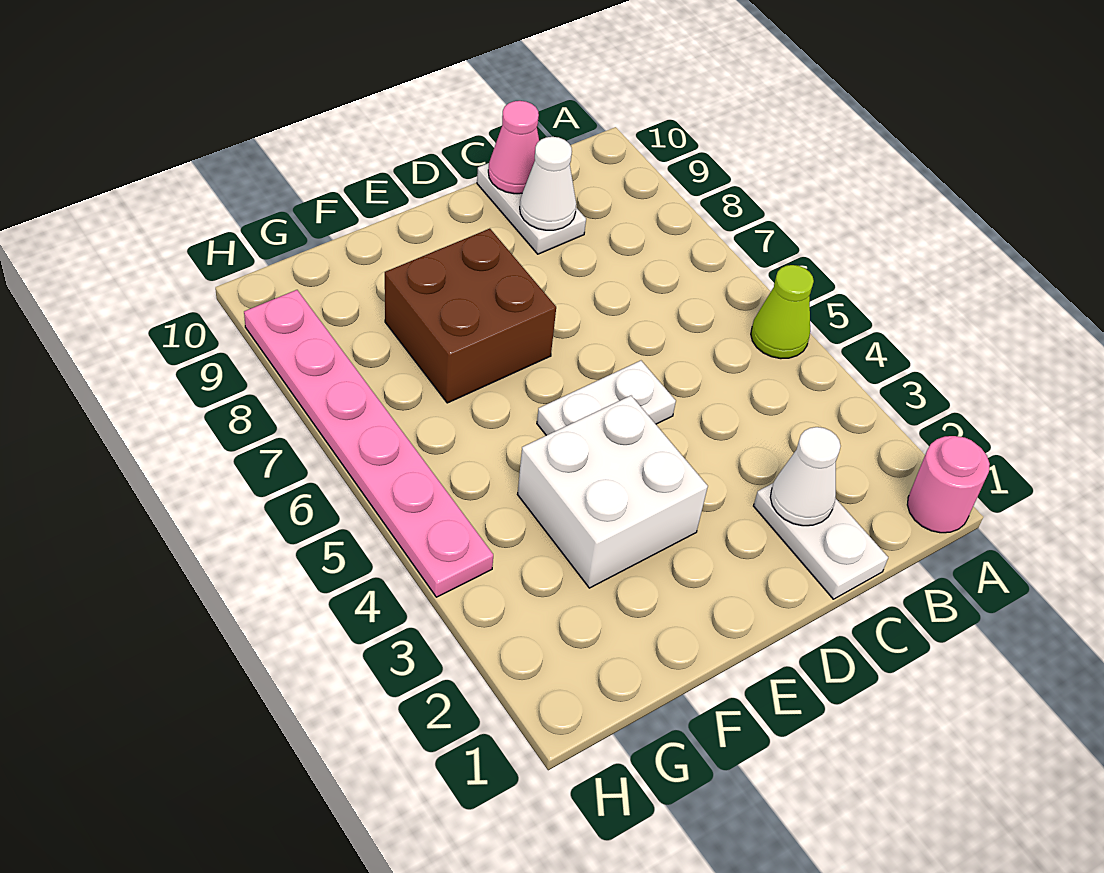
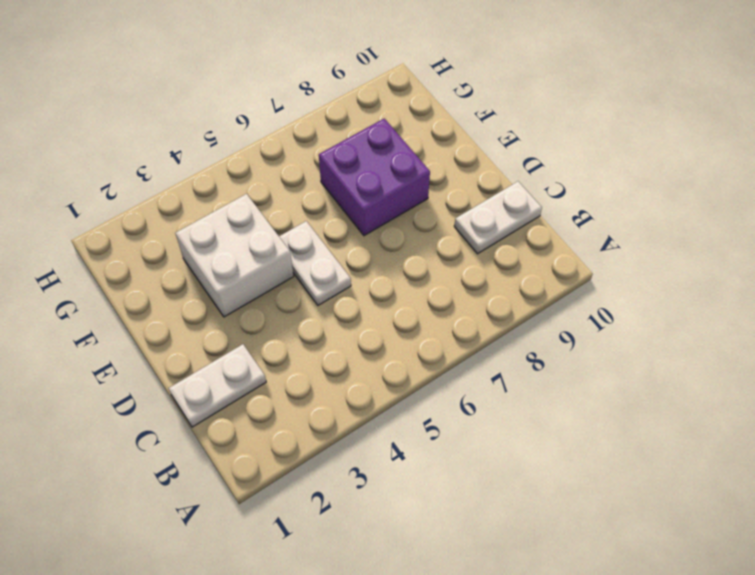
purple 2x2 brick [319,118,430,236] -> brown 2x2 brick [385,229,556,403]
none -> pink 1x1 round brick [907,436,990,533]
none -> lime 1x1 cone [751,265,814,359]

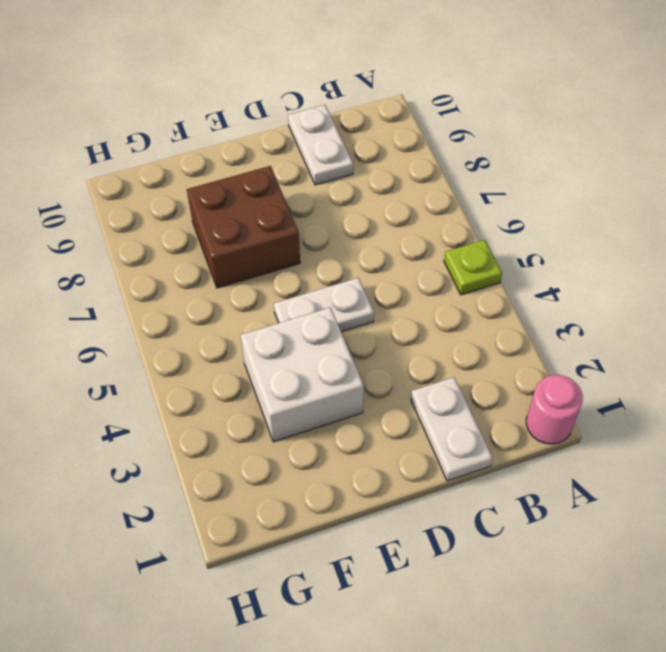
lime 1x1 plate [444,240,502,295] -> lime 1x1 cone [751,265,814,359]
none -> pink 1x6 plate [244,290,493,597]
none -> white 1x1 cone [770,427,841,526]

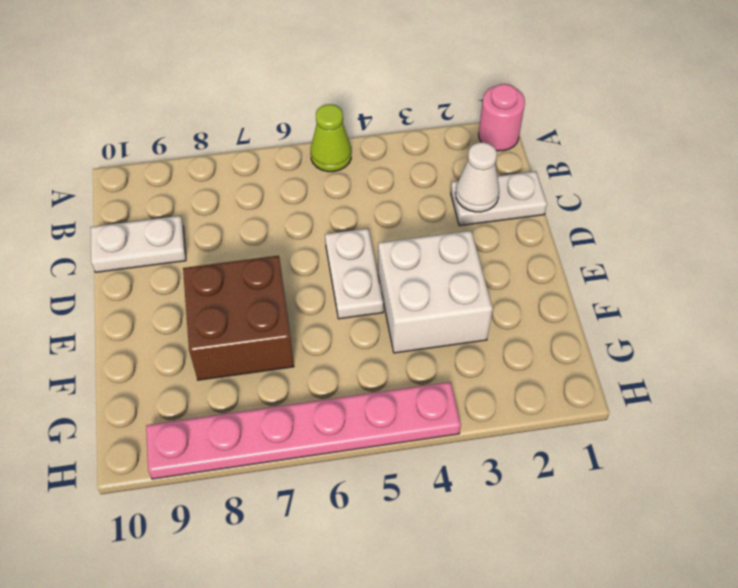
none -> white 1x1 cone [520,137,576,230]
none -> pink 1x1 cone [488,101,539,194]

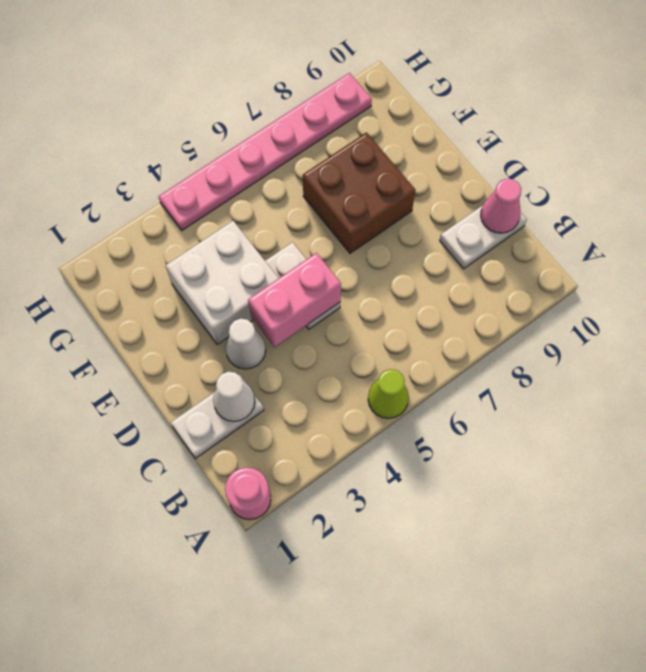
white 1x1 cone [225,319,266,369] -> white 1x1 cone moved to [520,137,576,230]
pink 1x2 brick [248,253,341,347] -> none

